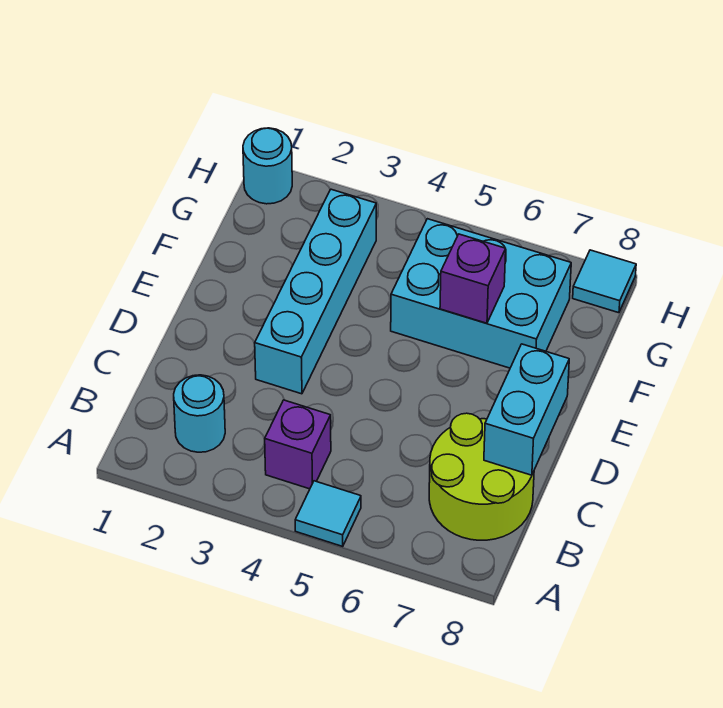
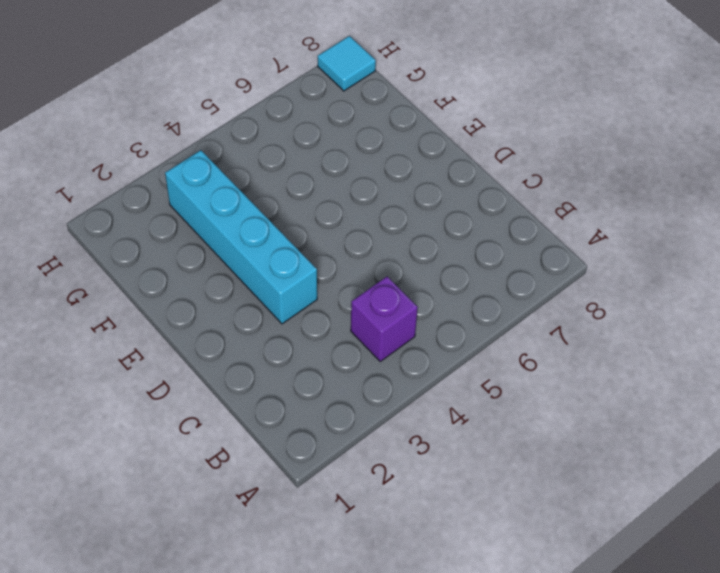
none -> cyan 1x1 tile [295,481,361,546]
none -> cyan 1x1 round brick [174,375,225,452]

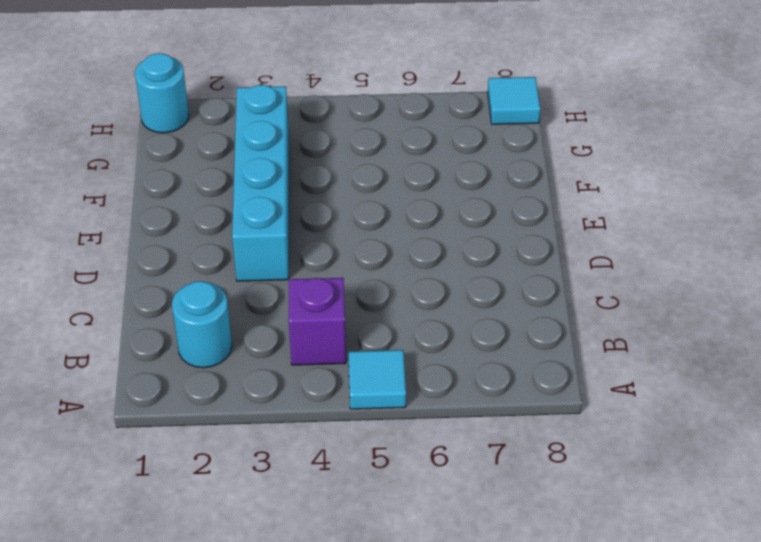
none -> lime 2x2 round brick [429,413,534,540]
none -> cyan 2x3 brick [391,219,571,368]

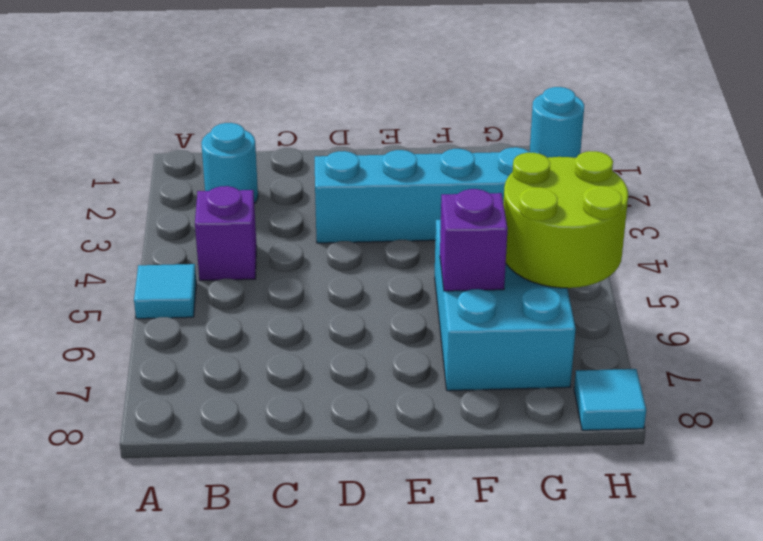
lime 2x2 round brick [503,151,628,288] -> lime 2x2 round brick moved to [429,413,534,540]
none -> cyan 1x2 brick [484,344,569,475]

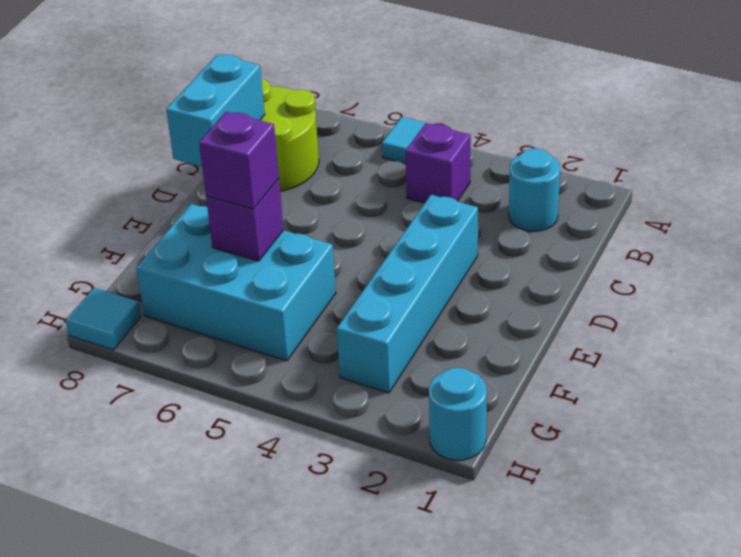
purple 1x1 brick [199,112,279,209] -> none

